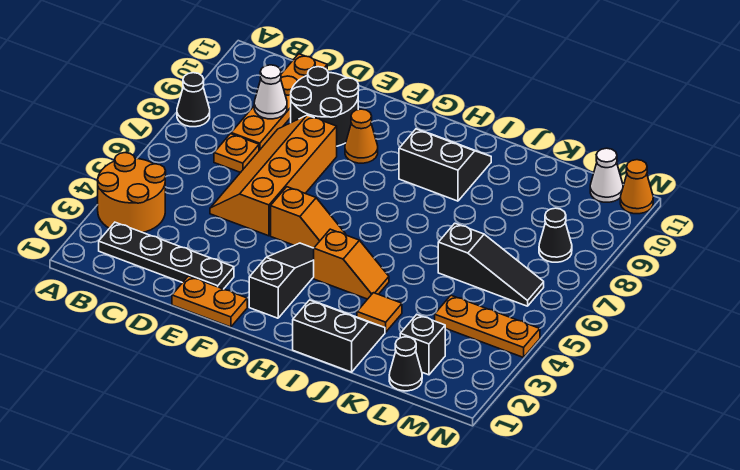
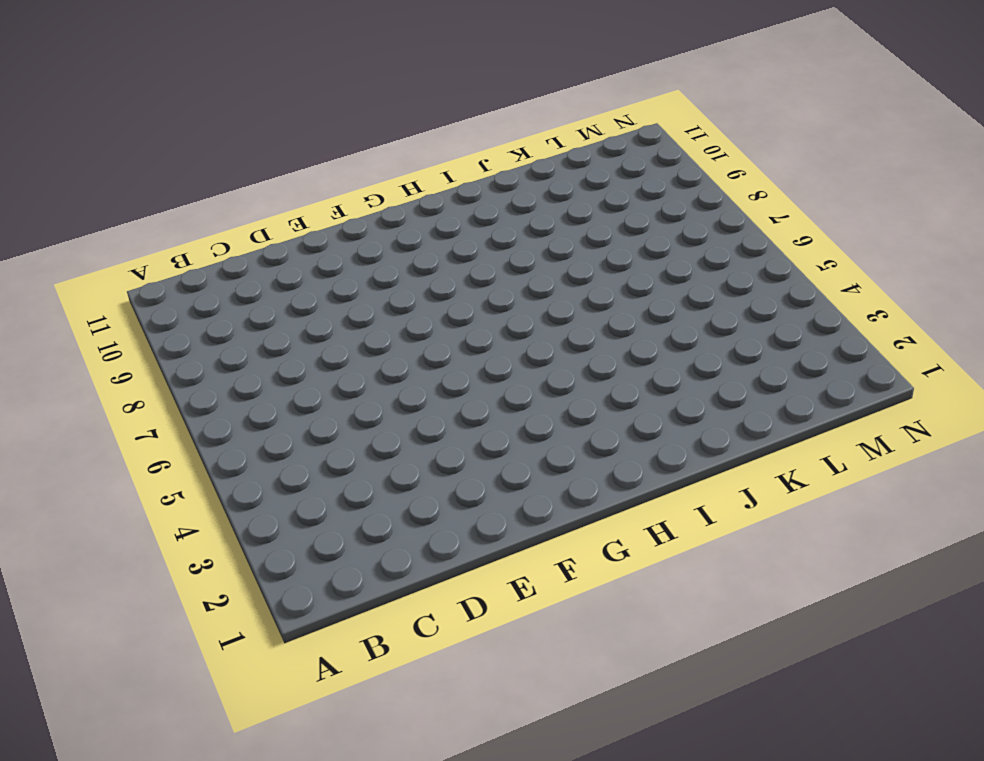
none -> orange 2x2 round brick [98,153,166,232]
none -> black 1x1 cone [177,73,210,127]
none -> black 1x4 plate [99,222,234,289]

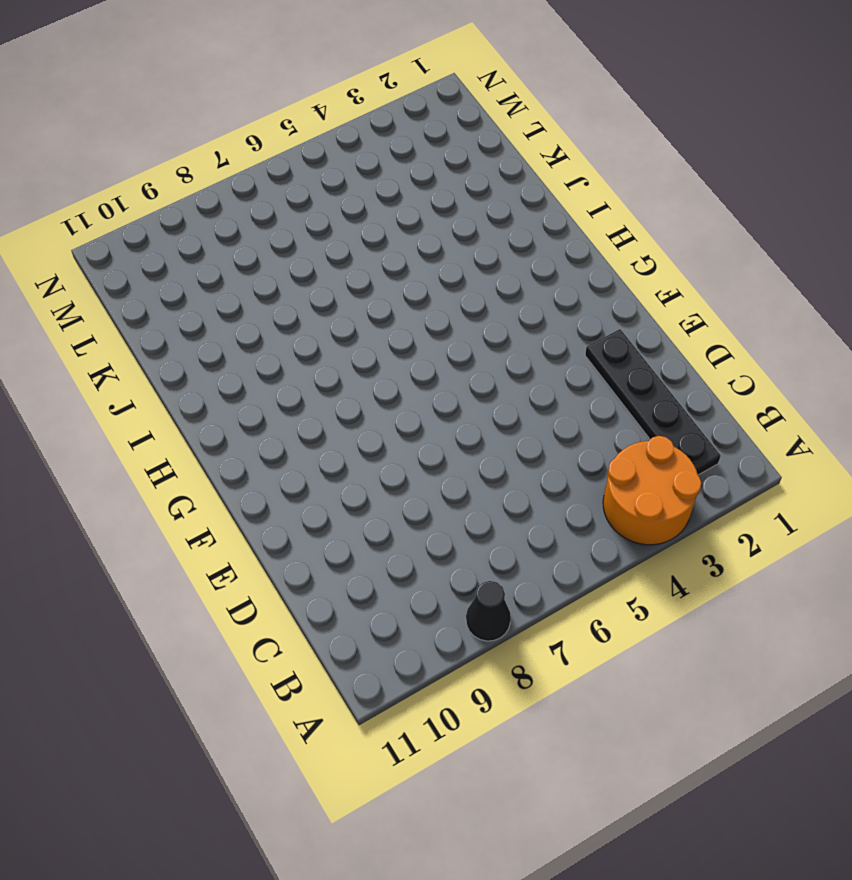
none -> orange 1x1 plate [214,134,259,173]
none -> orange 1x4 plate [231,54,327,150]
none -> orange 2x4 slope [210,115,337,236]

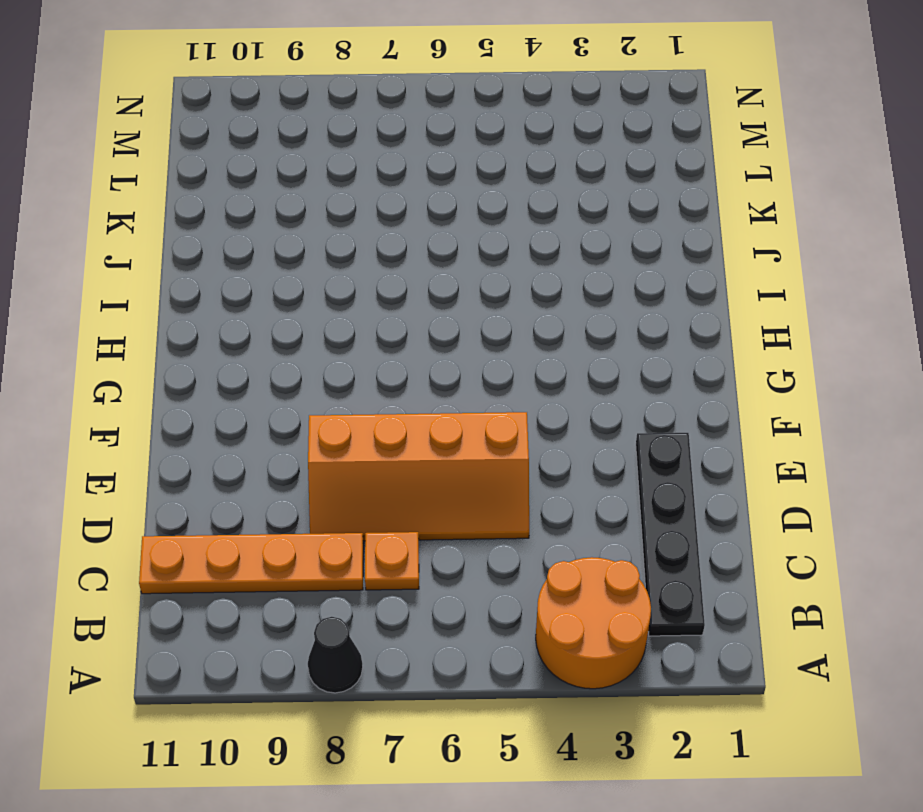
none -> black 2x2 round brick [291,67,359,146]
none -> orange 1x2 plate [172,276,247,327]
none -> orange 1x2 slope [271,187,346,248]

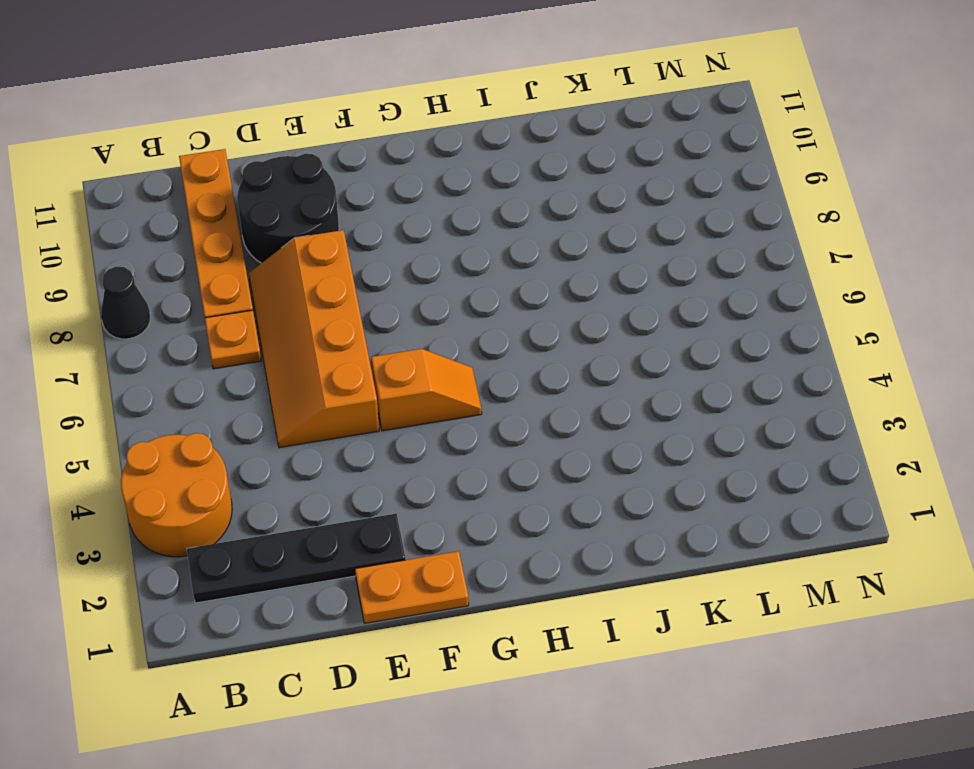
none -> orange 1x1 cone [345,109,378,163]
none -> black 1x3 slope [249,243,314,318]
none -> orange 1x2 slope [314,229,389,299]

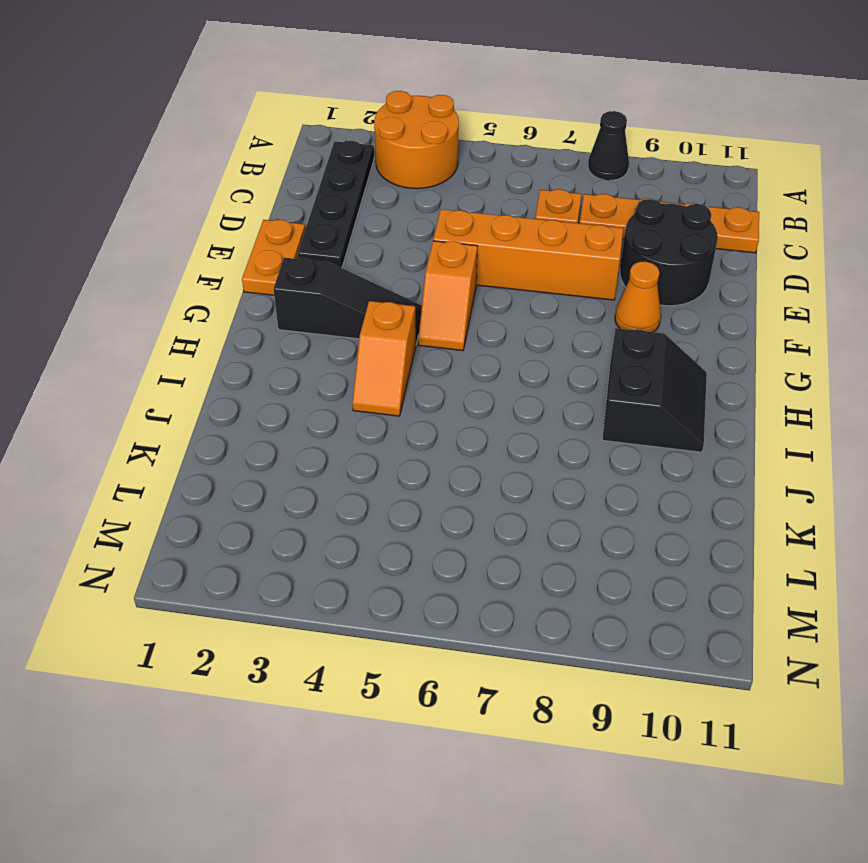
none -> black 2x2 slope [293,300,385,372]
none -> orange 1x1 tile [357,293,402,332]
none -> black 1x3 slope [438,223,544,306]

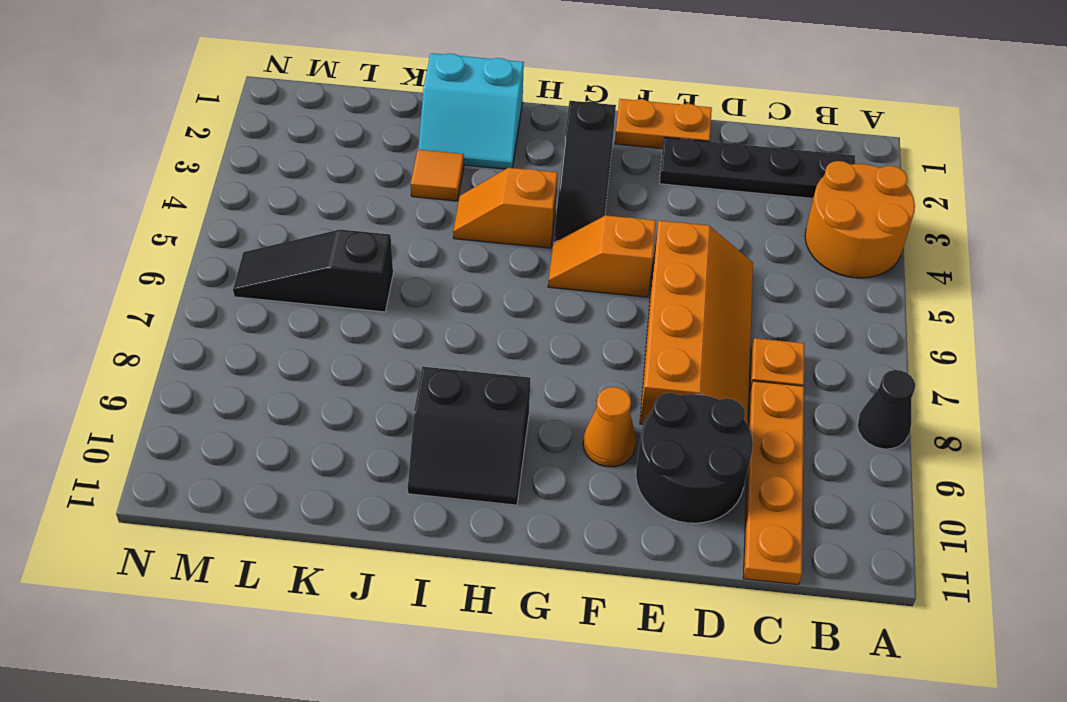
cyan 2x2 slope [418,53,524,169] -> black 2x2 slope [293,300,385,372]
none -> black 1x1 cone [389,337,422,391]
none -> black 1x1 brick [400,315,445,375]
none -> orange 1x3 plate [435,295,540,357]

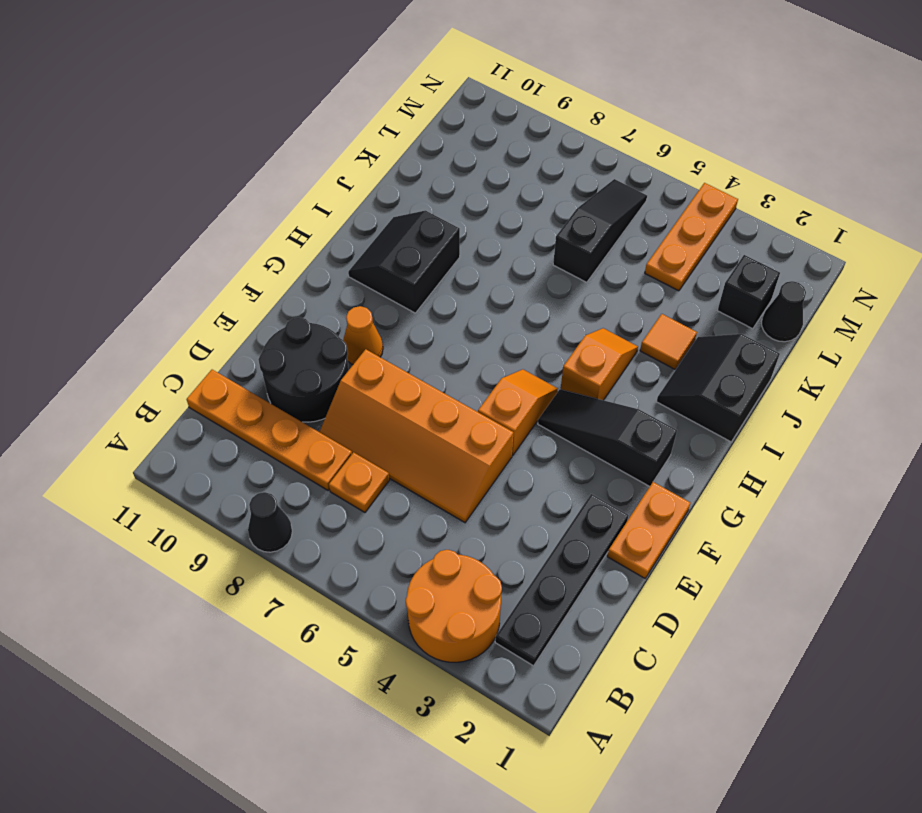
none -> black 1x1 cone [539,208,572,262]
none -> white 1x1 cone [590,148,623,202]
none -> orange 1x1 cone [620,160,653,214]

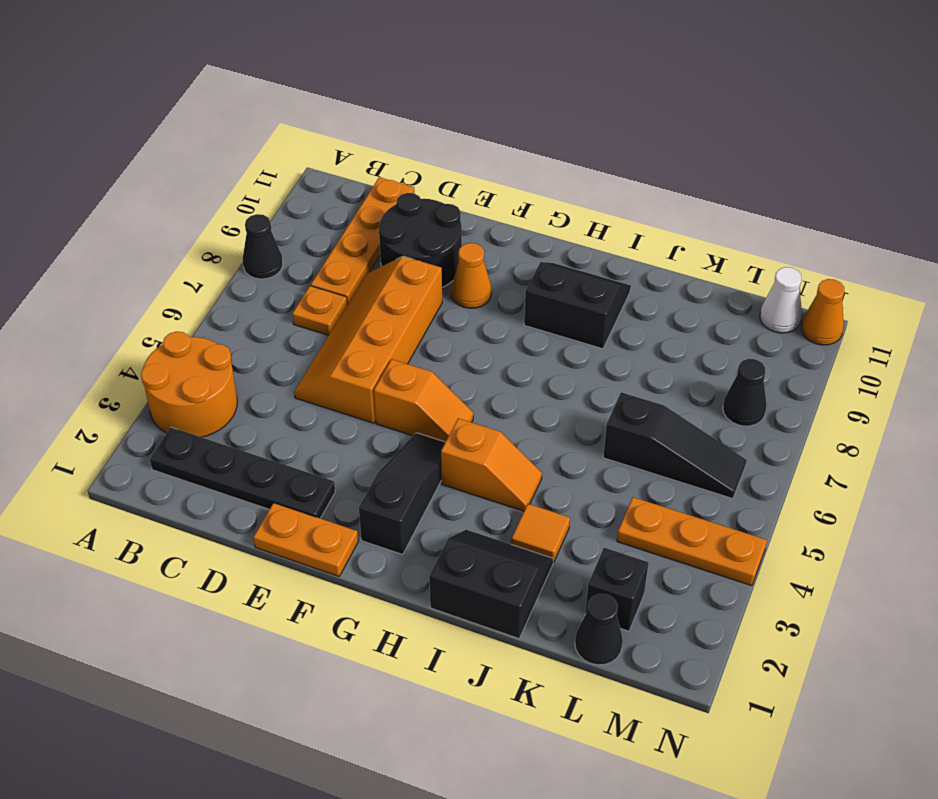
none -> white 1x1 cone [254,65,287,119]

